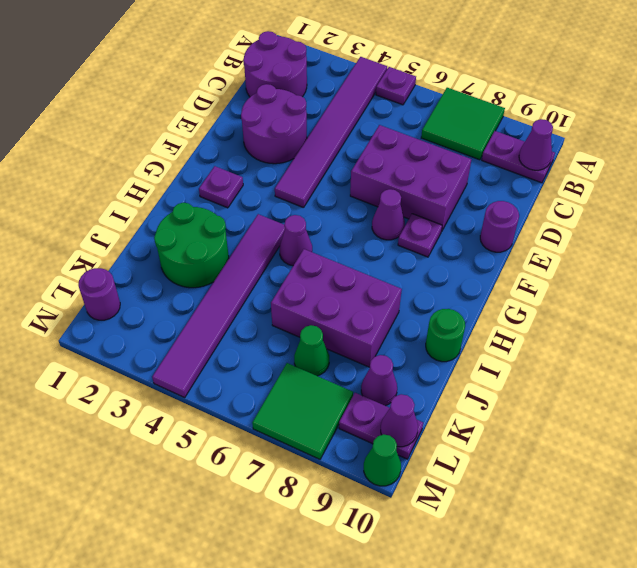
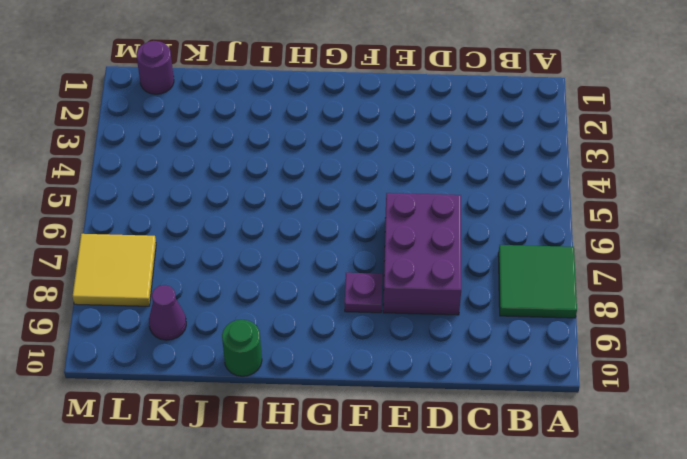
yellow 2x2 tile [73,234,156,306] -> green 2x2 tile [252,363,353,459]
none -> purple 1x6 tile [275,57,387,208]
none -> purple 1x1 plate [376,67,416,105]
none -> purple 2x2 round brick [243,31,307,97]

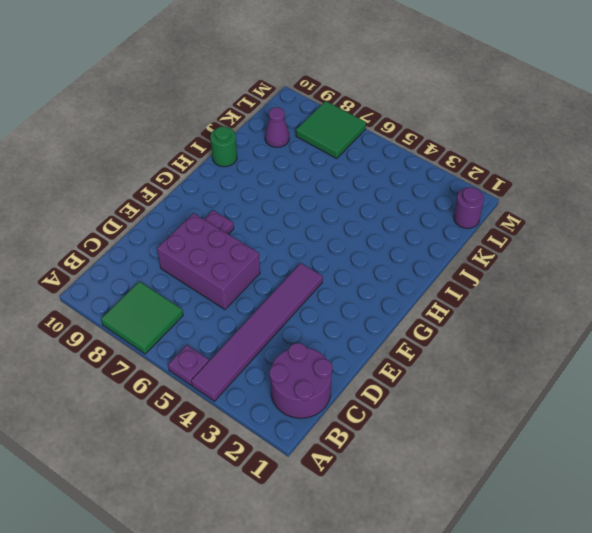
none -> purple 1x2 plate [482,131,555,183]
none -> purple 2x2 round brick [241,84,307,164]
none -> purple 1x1 round brick [480,201,519,252]

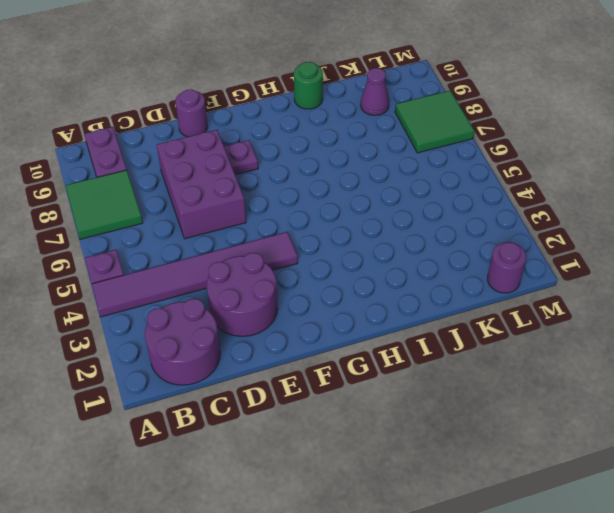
none -> purple 1x1 cone [372,189,405,240]
none -> purple 1x1 plate [199,166,243,208]
none -> purple 1x6 tile [152,214,285,397]

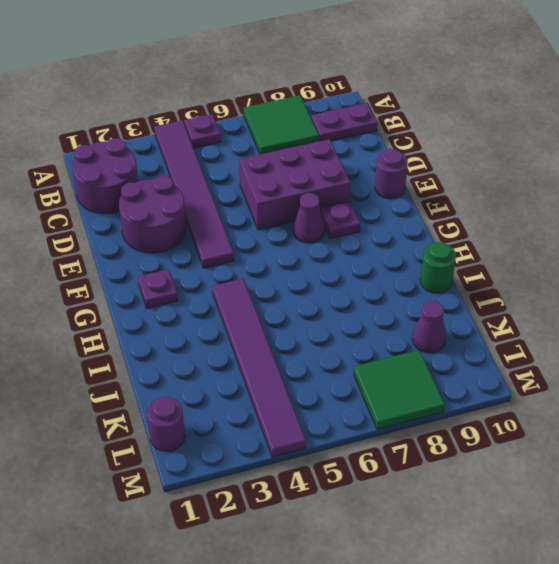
none -> purple 1x1 cone [280,215,312,266]
none -> green 2x2 round brick [154,203,229,288]
none -> purple 2x3 brick [271,249,402,367]

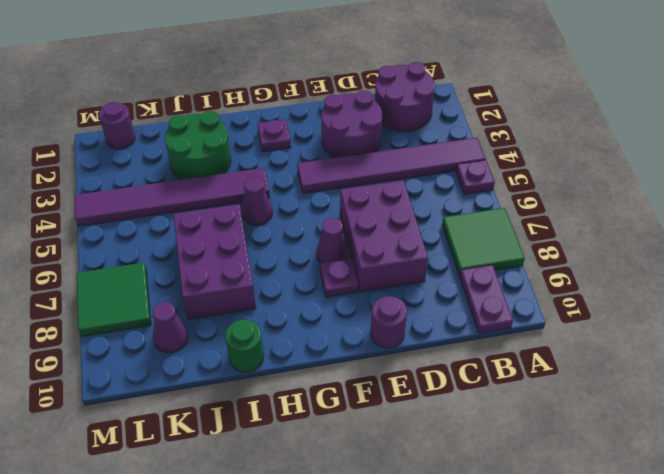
none -> green 1x1 cone [294,325,329,376]
none -> purple 1x2 plate [339,393,423,459]
none -> green 1x1 cone [364,434,401,486]

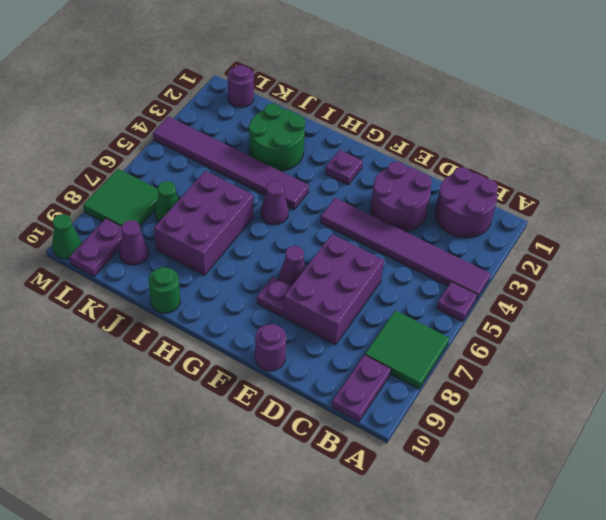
none -> purple 1x1 cone [519,119,553,170]
none -> purple 1x1 cone [381,394,418,447]

